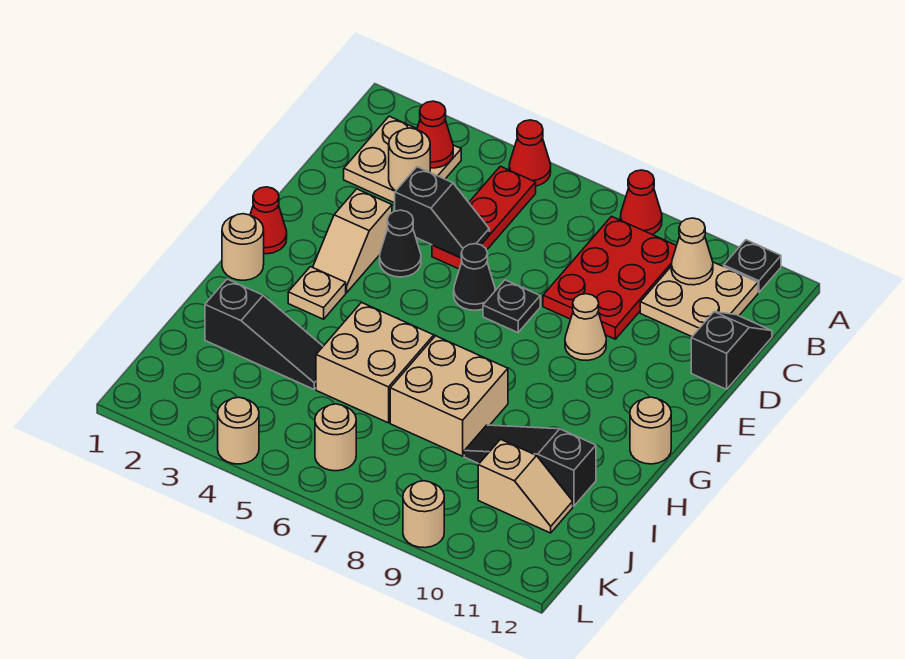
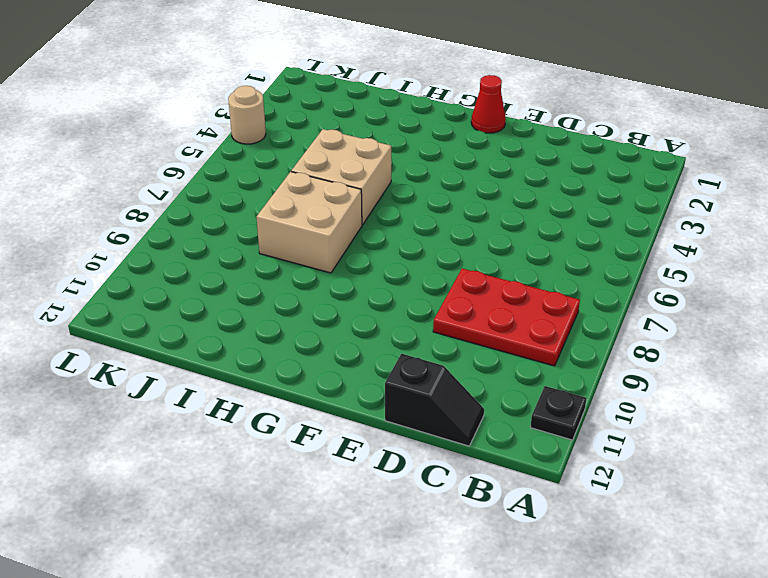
none -> red 1x1 cone [509,120,551,186]
none -> red 1x1 cone [620,170,662,234]
none -> tan 2x2 plate [344,116,461,203]

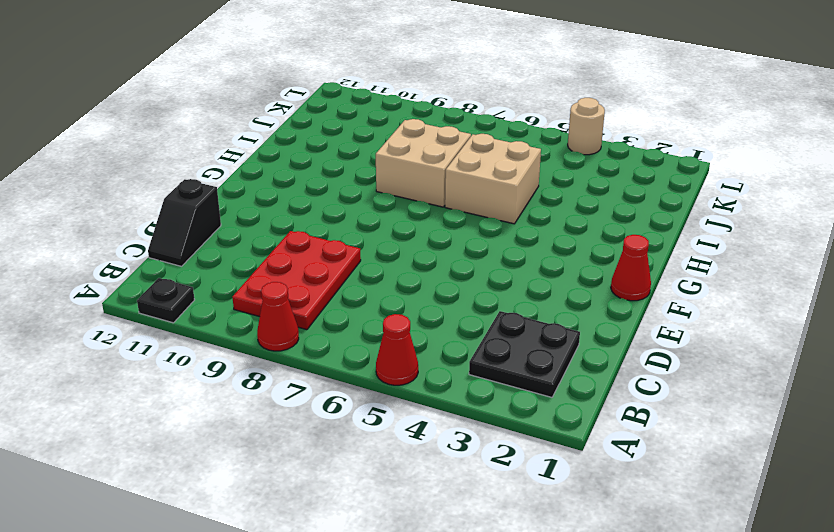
black 2x2 plate [469,311,580,397] -> tan 2x2 plate [344,116,461,203]
none -> red 1x3 plate [432,166,536,269]
none -> tan 2x2 plate [640,262,758,337]
none -> tan 1x2 slope [313,189,392,293]

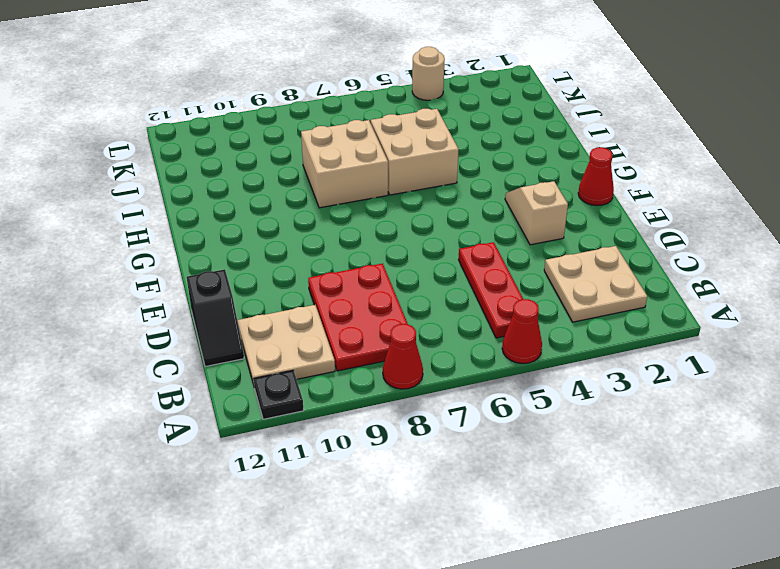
none -> black 1x1 cone [380,210,421,277]
none -> black 1x1 cone [454,244,495,310]
none -> black 1x1 plate [483,280,540,333]

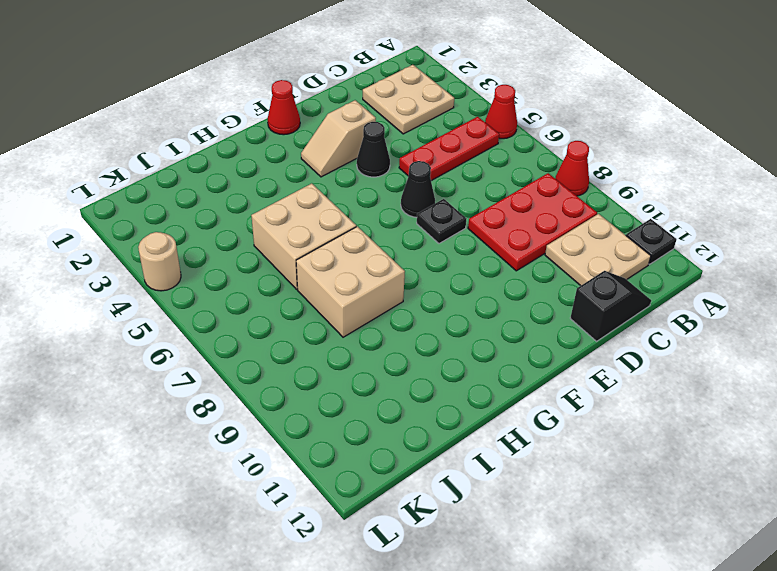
none -> tan 1x1 cone [565,294,606,360]
none -> tan 1x1 round brick [222,214,264,280]
none -> tan 1x1 plate [288,267,346,319]

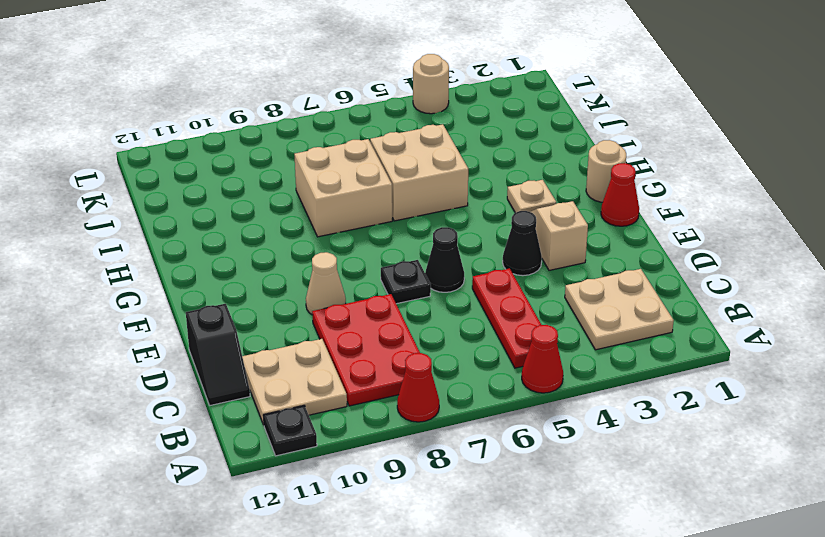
none -> tan 1x1 round brick [630,397,671,464]
none -> black 1x3 slope [205,279,323,389]
none -> black 1x3 slope [464,425,596,506]

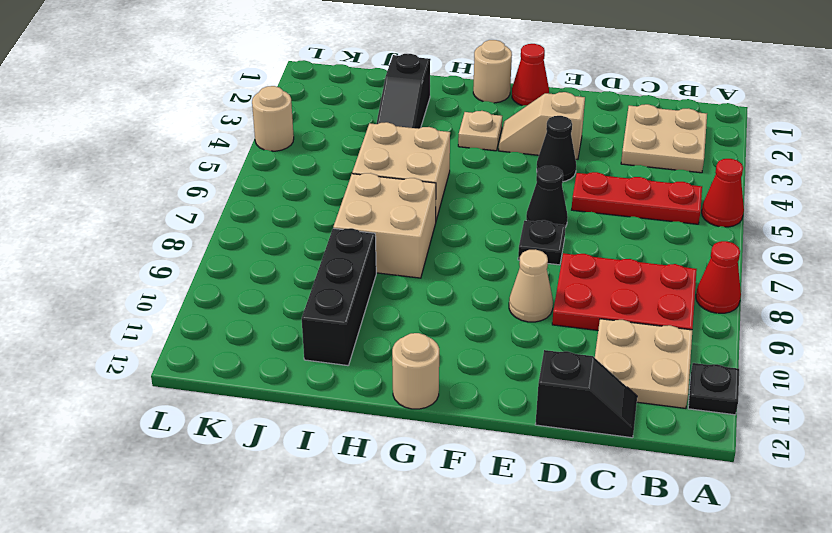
black 1x3 brick [302,228,376,366] -> black 1x3 slope [464,425,596,506]
none -> tan 1x2 slope [478,439,573,533]
none -> tan 1x1 round brick [315,404,356,471]
none -> tan 1x1 round brick [403,481,444,548]

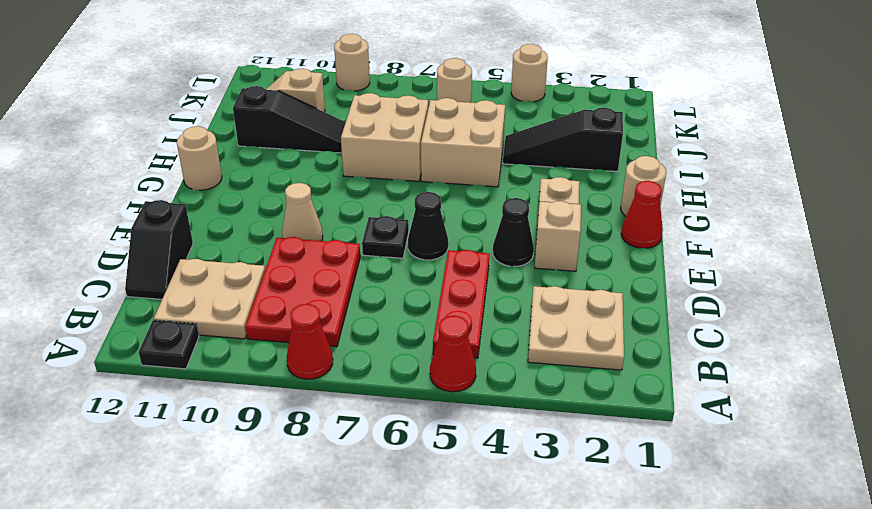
none -> red 1x1 cone [417,101,453,168]
none -> tan 1x1 cone [671,218,713,285]
none -> tan 1x1 round brick [389,128,430,191]

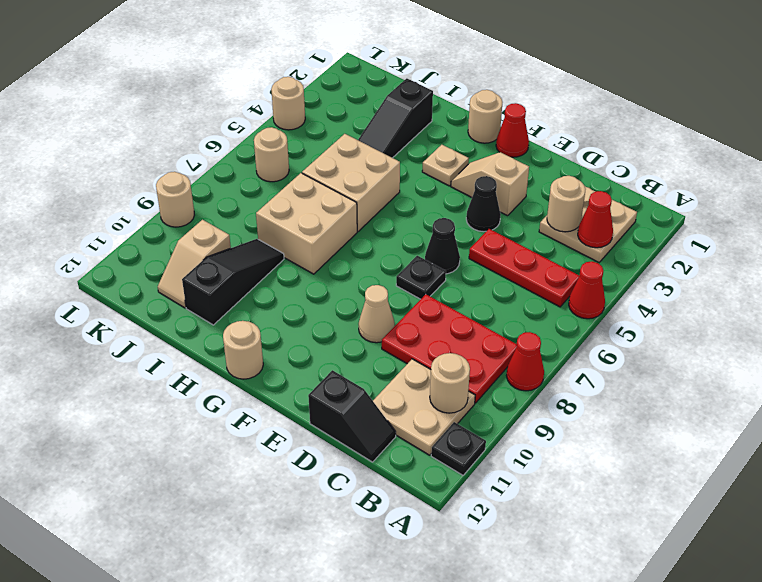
tan 1x1 round brick [430,353,470,413] -> tan 1x1 cone [671,218,713,285]
none -> black 1x2 slope [395,167,489,258]

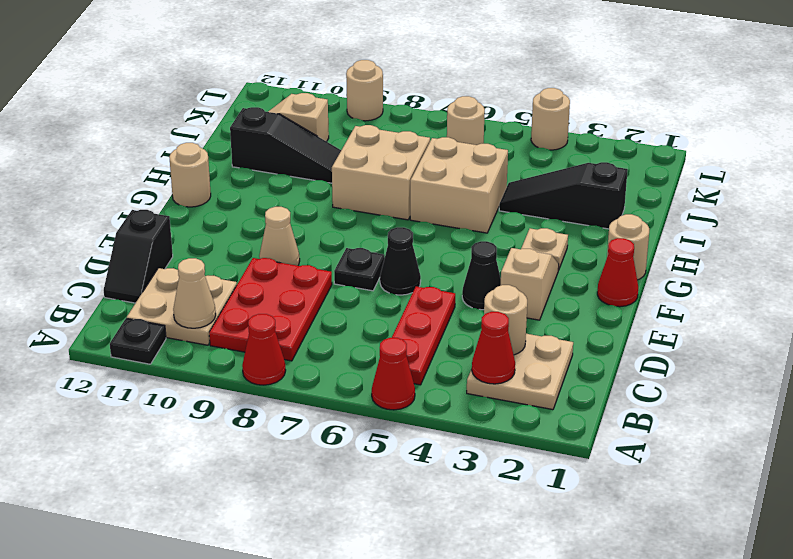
none -> black 1x2 slope [395,167,489,258]

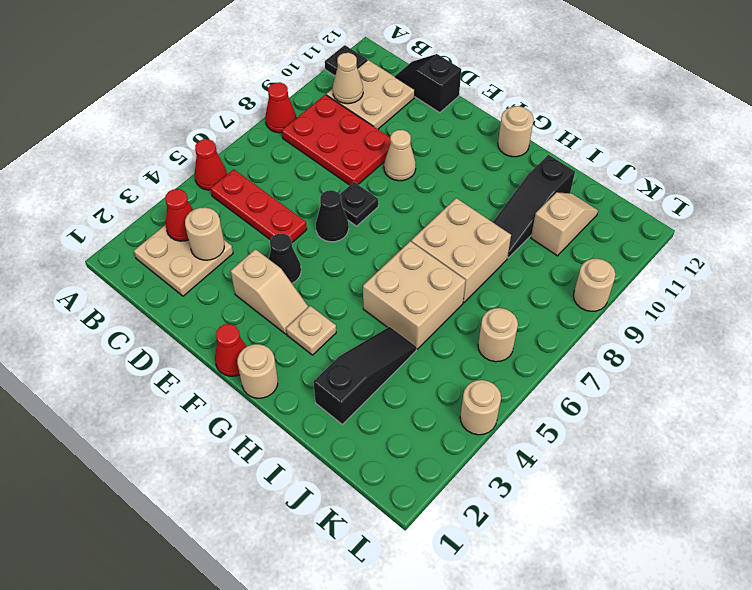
none -> black 1x2 slope [395,167,489,258]

